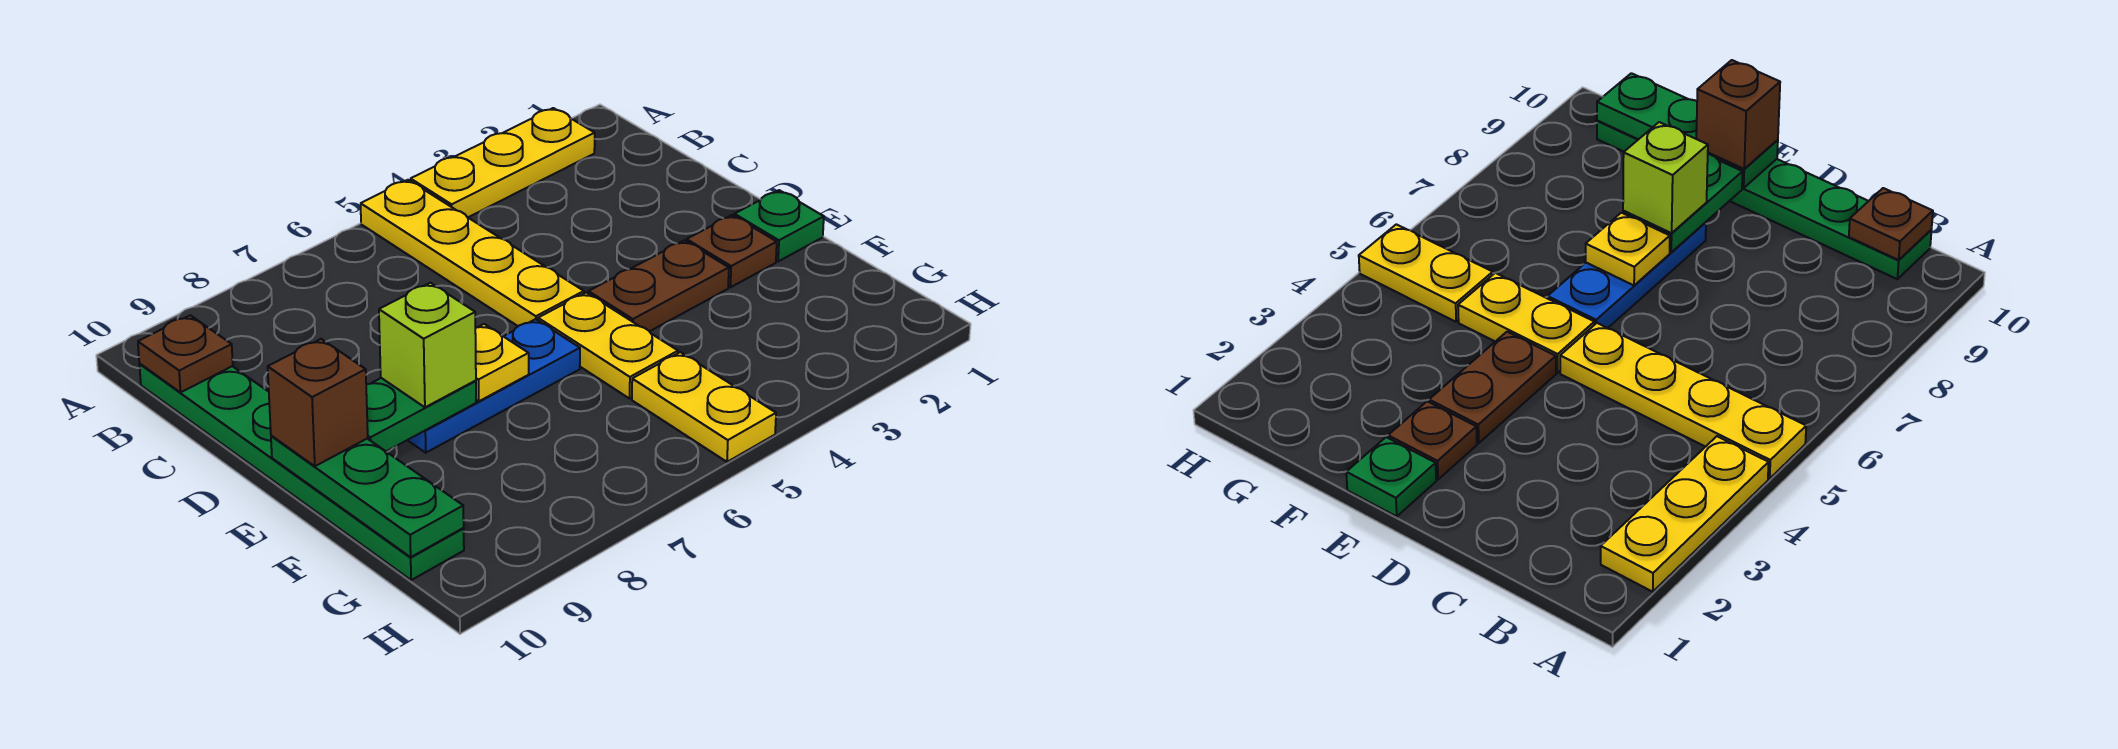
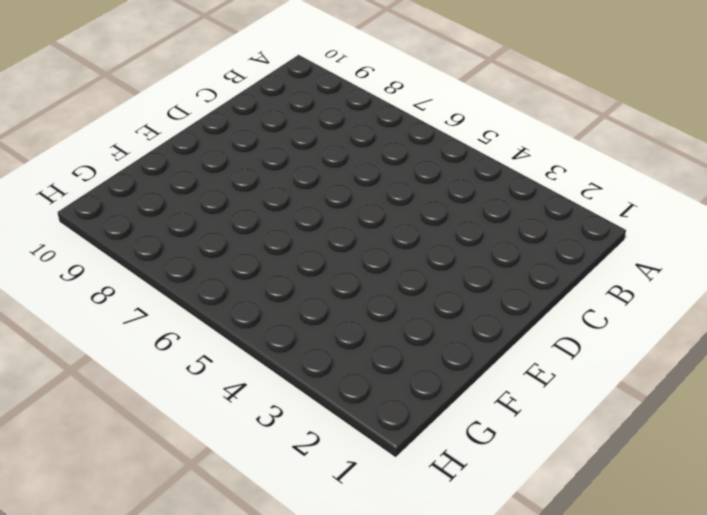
none -> yellow 1x3 plate [411,108,595,217]
none -> yellow 1x4 plate [361,180,584,326]
none -> green 1x6 plate [139,364,464,580]

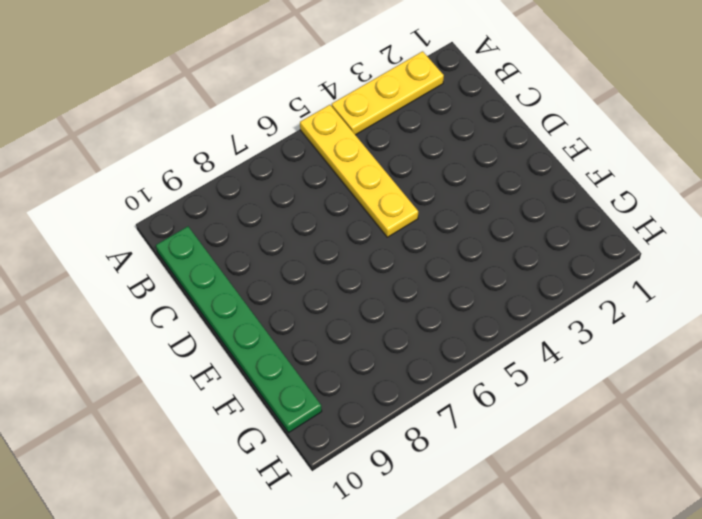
none -> green 1x1 plate [734,190,824,261]
none -> brown 1x1 plate [687,215,777,287]
none -> brown 1x2 plate [588,240,729,331]

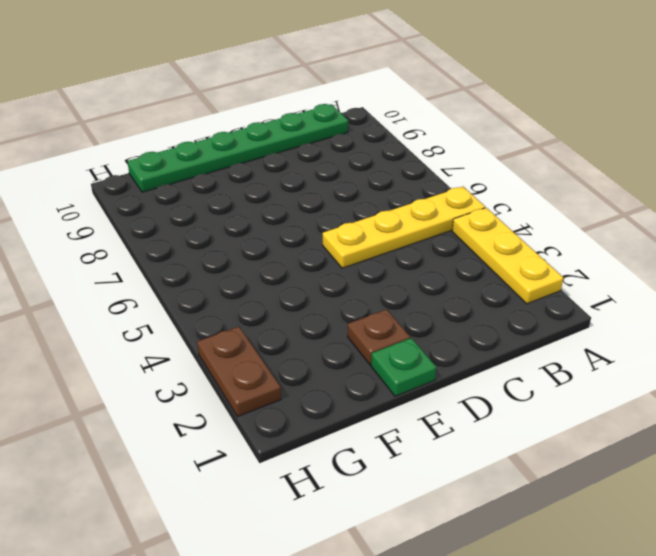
brown 1x2 plate [197,327,281,417] -> brown 1x2 plate moved to [588,240,729,331]
none -> yellow 1x2 plate [538,293,678,399]
none -> blue 1x3 plate [408,319,580,453]
none -> yellow 1x2 plate [632,352,776,462]

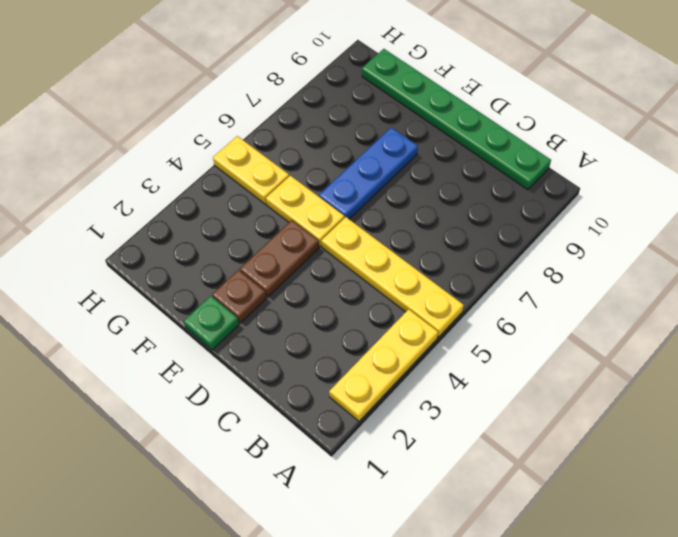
none -> brown 1x1 plate [138,315,233,392]
none -> yellow 1x1 plate [475,324,529,401]
none -> green 1x2 plate [366,378,476,451]

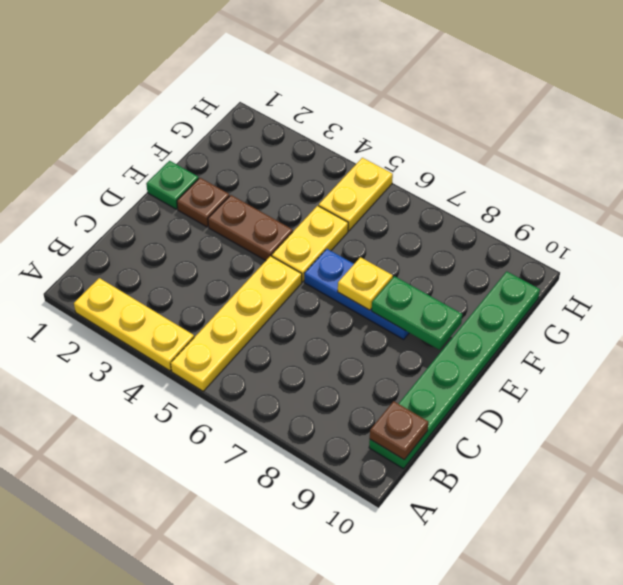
none -> green 1x3 plate [271,436,464,557]
none -> lime 1x1 brick [379,283,476,407]
none -> brown 1x1 brick [268,339,368,466]

